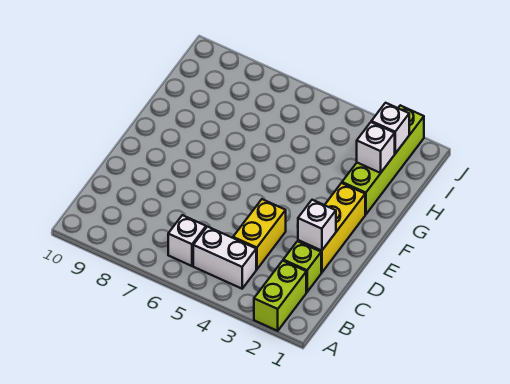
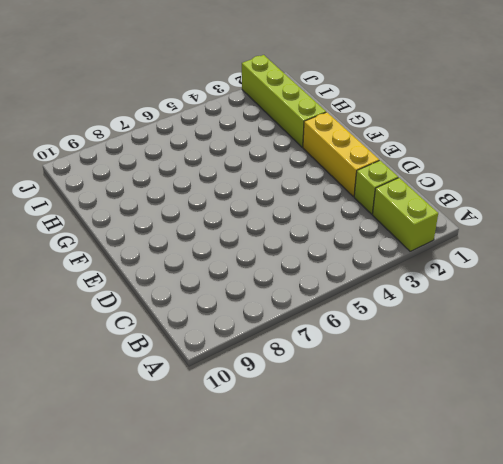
none -> white 1x2 brick [193,227,256,289]
none -> white 1x1 brick [168,215,206,266]

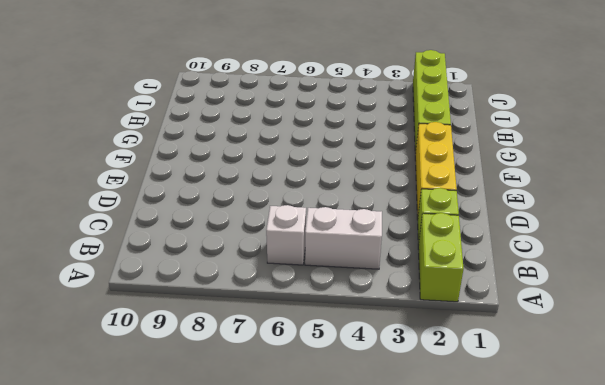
none -> yellow 1x2 brick [233,199,286,269]
none -> white 1x1 brick [298,200,336,251]

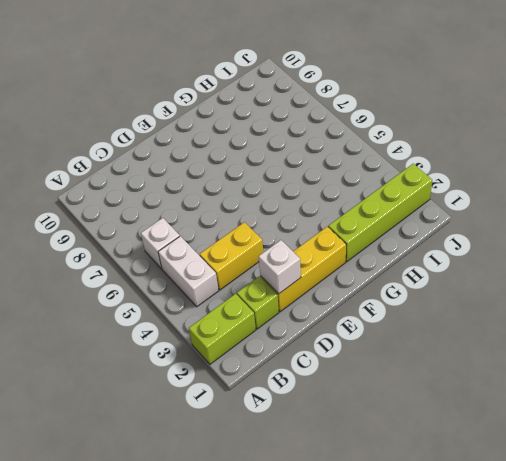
none -> white 1x1 brick [357,122,395,173]
none -> white 1x1 brick [371,103,409,153]

